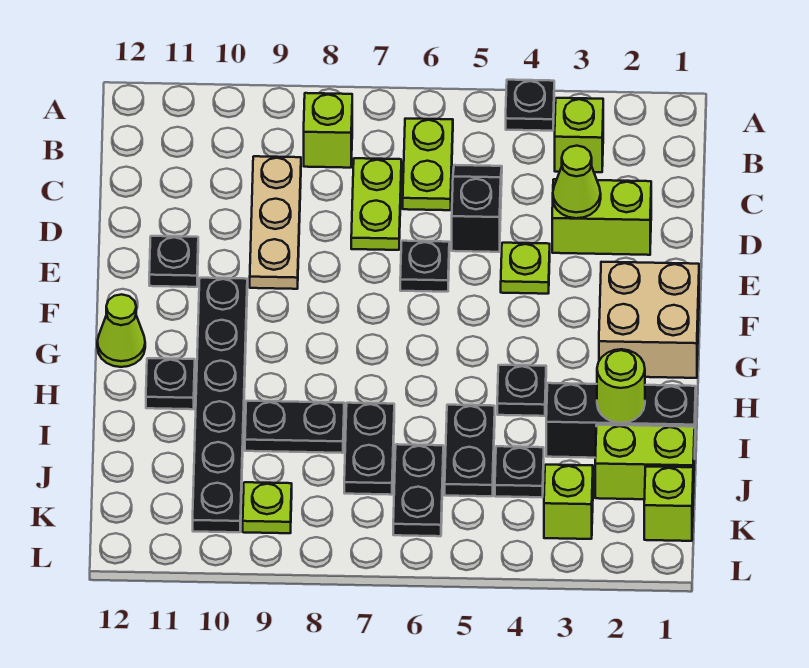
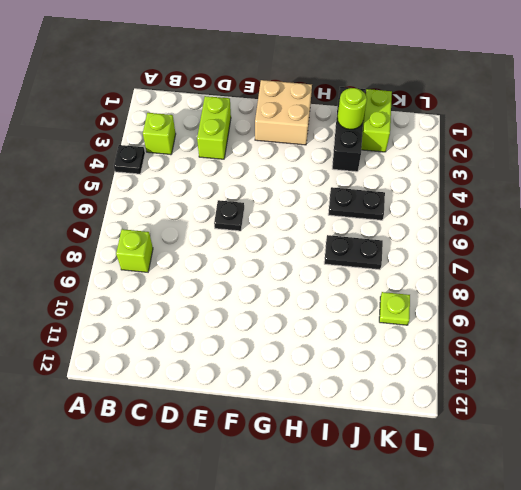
none -> lime 1x2 plate [403,119,453,210]
none -> black 1x2 slope [452,165,502,252]
none -> lime 1x2 plate [351,158,401,250]

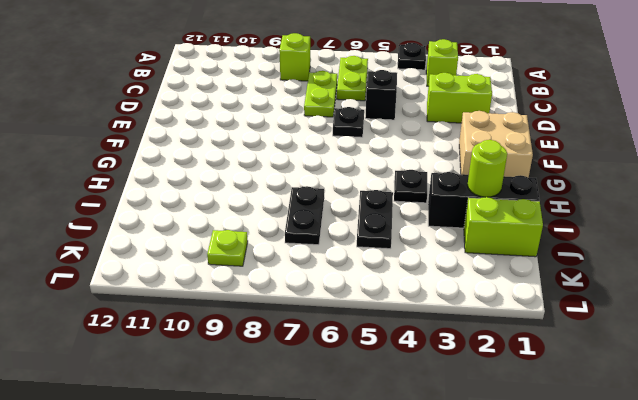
none -> tan 1x3 plate [250,156,301,289]
none -> lime 1x1 plate [501,243,550,294]
none -> black 1x1 plate [149,236,198,287]

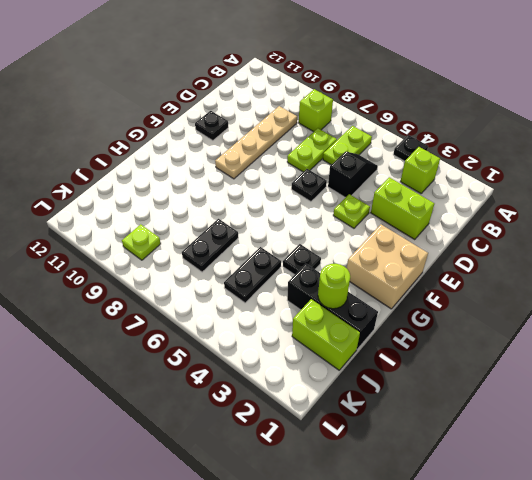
tan 1x4 plate [215,106,297,179] -> tan 1x3 plate [250,156,301,289]
none -> black 1x6 plate [193,278,247,532]
none -> lime 1x1 cone [97,294,145,367]
none -> black 1x1 plate [146,358,195,409]

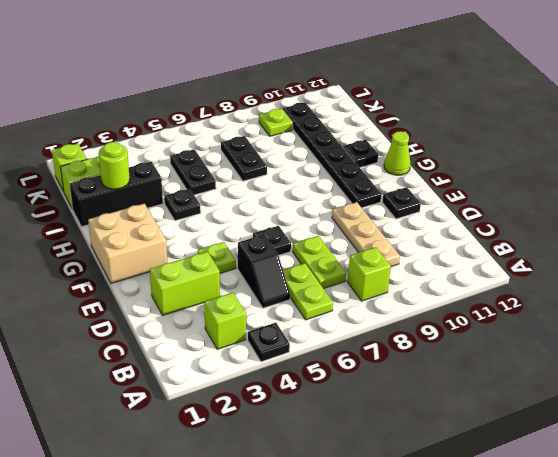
none -> black 1x2 plate [245,401,344,453]
none -> black 1x1 plate [495,446,544,497]
none -> black 1x2 plate [393,444,443,536]

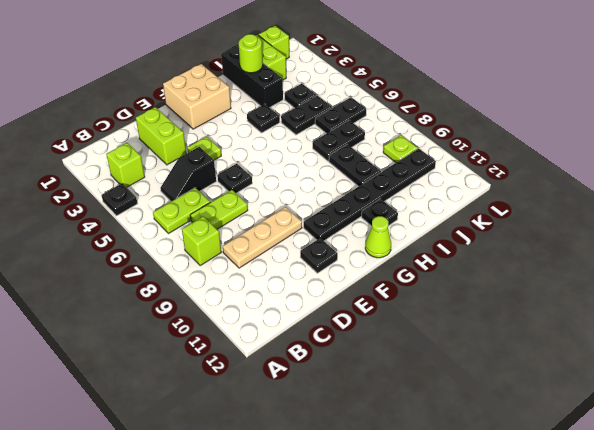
none -> lime 1x1 brick [544,465,593,539]
none -> lime 1x1 cone [553,146,601,218]

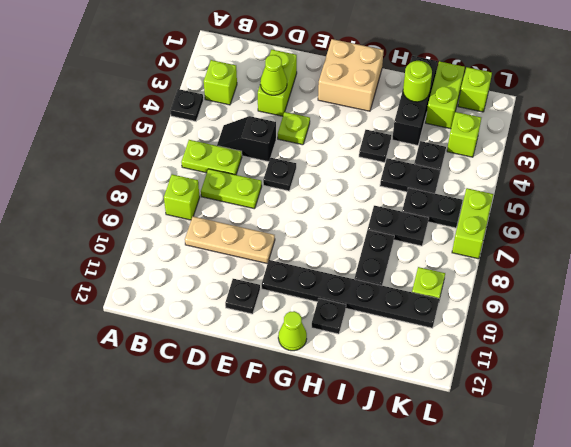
lime 1x2 brick [452,188,493,259] -> none

